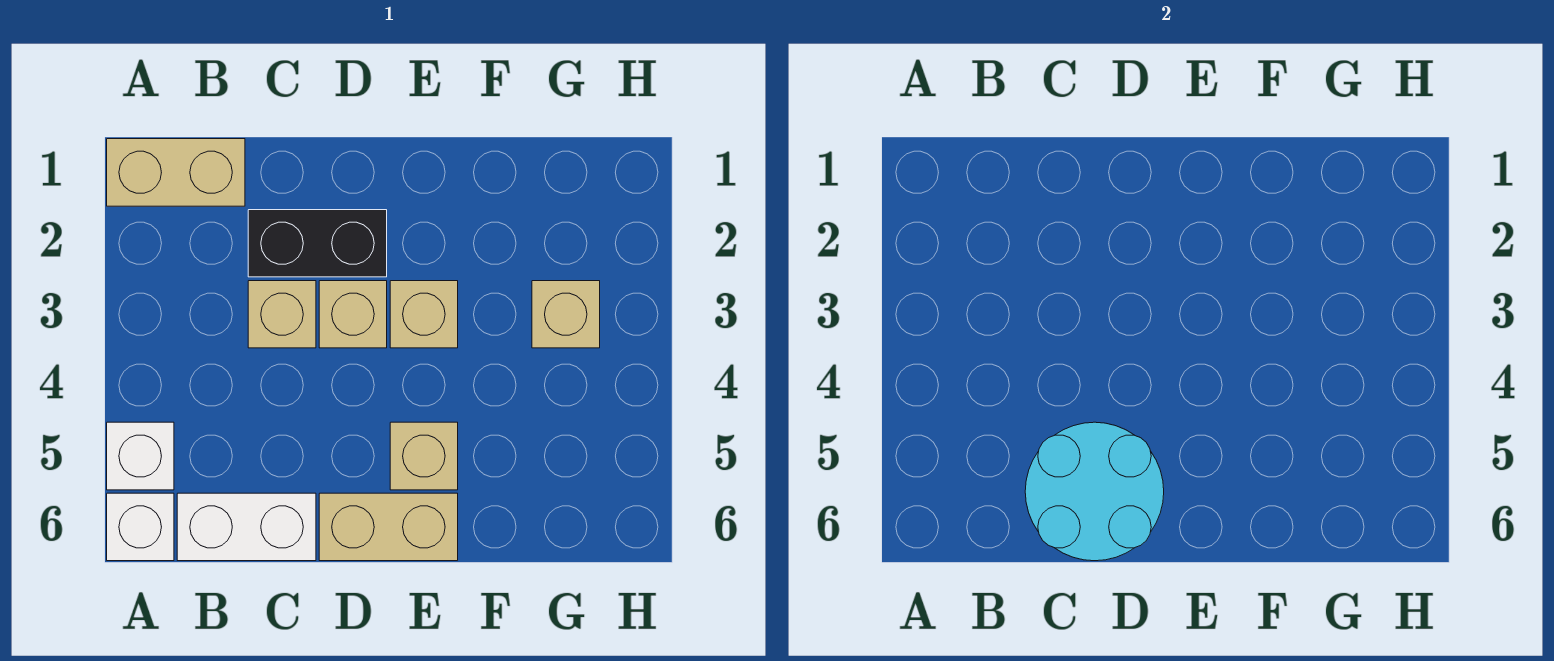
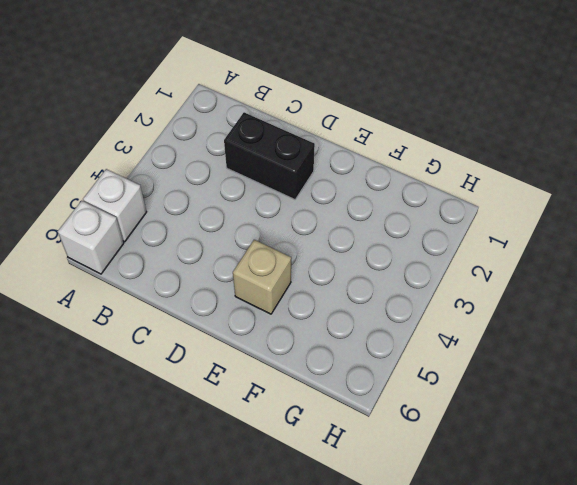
none -> tan 1x2 brick [107,139,245,206]
none -> white 1x2 brick [177,493,316,561]
none -> tan 1x1 brick [248,281,316,348]

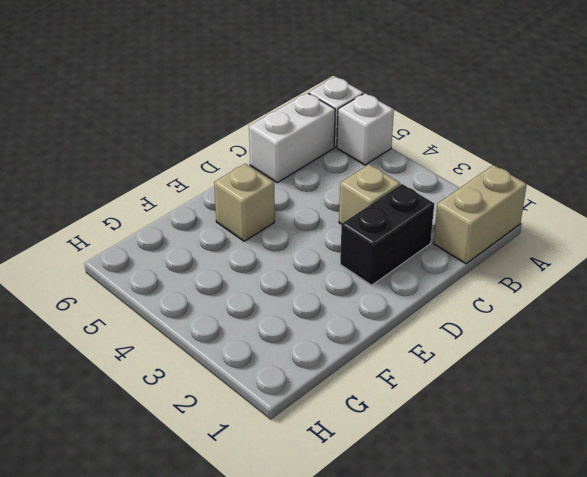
none -> tan 1x1 brick [319,281,387,348]
none -> tan 1x2 brick [319,493,458,561]
none -> tan 1x1 brick [390,281,458,348]

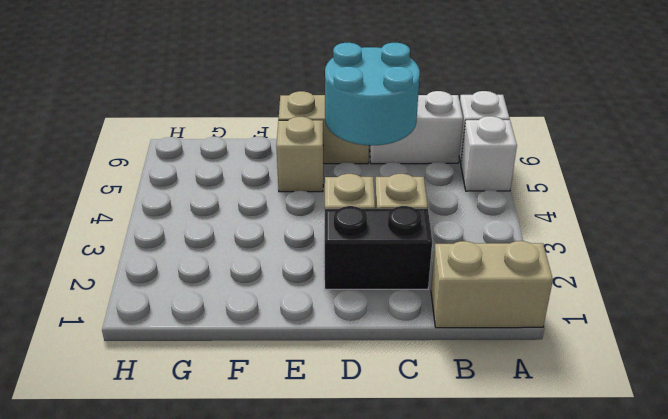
none -> tan 1x1 brick [390,281,458,348]
none -> tan 1x1 brick [532,281,600,348]

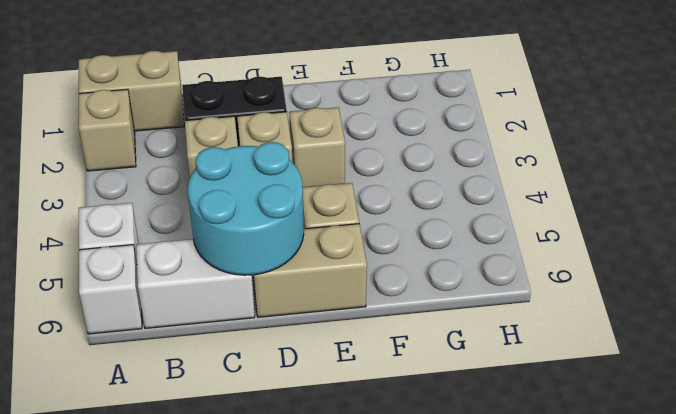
tan 1x1 brick [79,89,136,171] -> tan 1x1 brick moved to [532,281,600,348]

